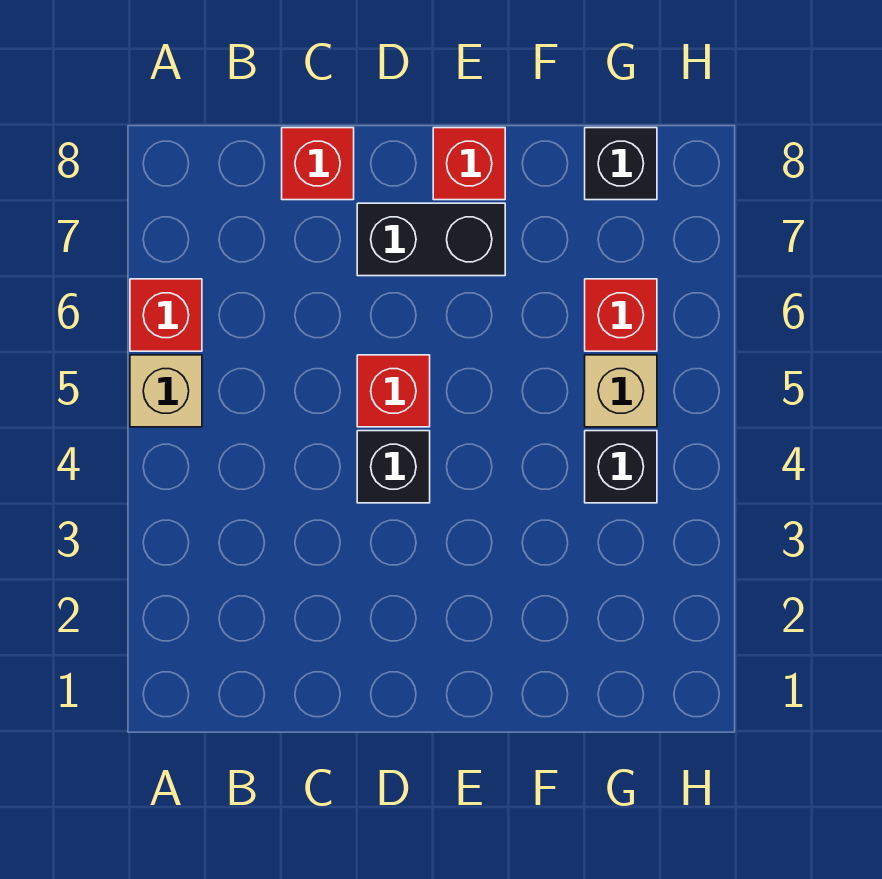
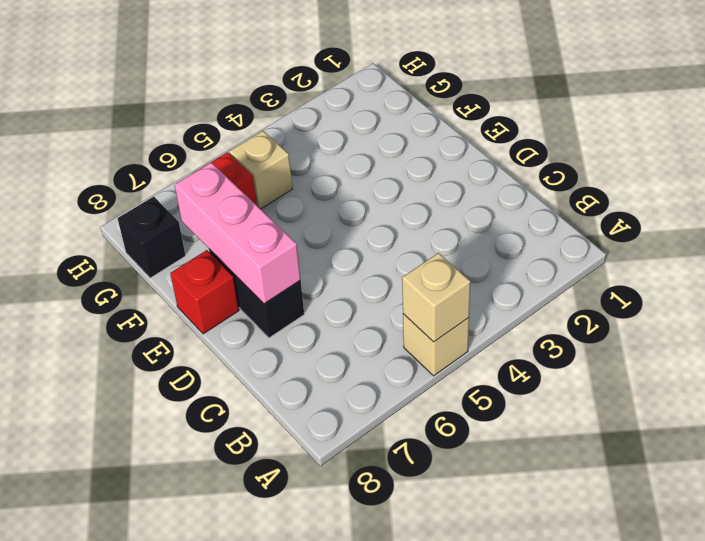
tan 1x1 brick [402,253,470,342] -> none
pink 1x3 brick [174,163,301,304] -> none
none -> red 1x1 brick [130,279,202,351]
none -> red 1x1 brick [282,128,354,200]

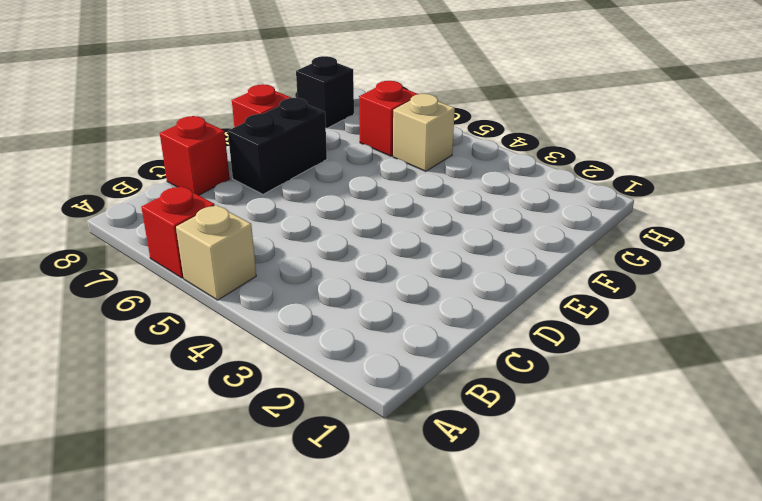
none -> black 1x1 brick [357,431,430,503]
none -> red 1x1 brick [357,355,430,427]

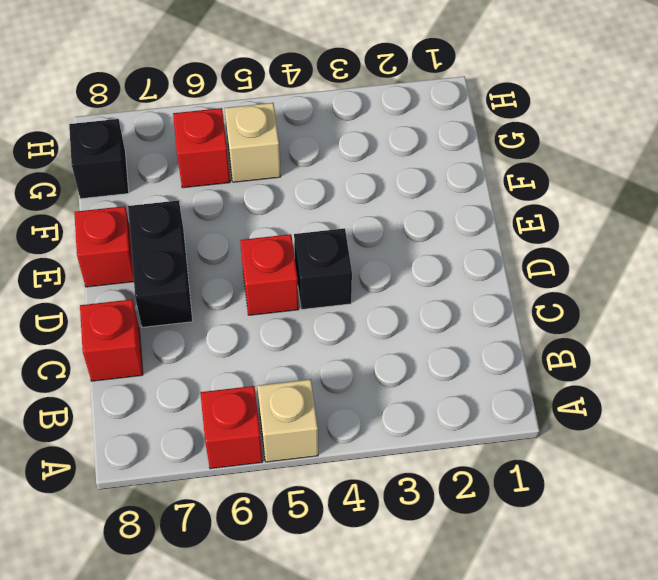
none -> black 1x1 brick [585,431,657,503]

